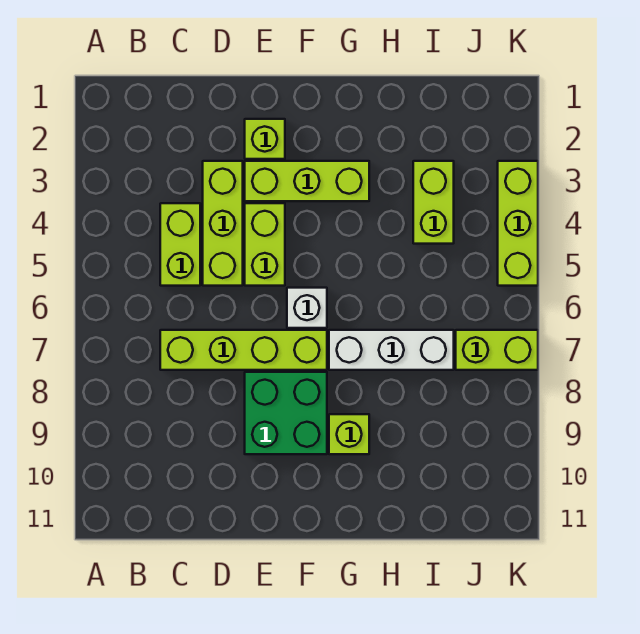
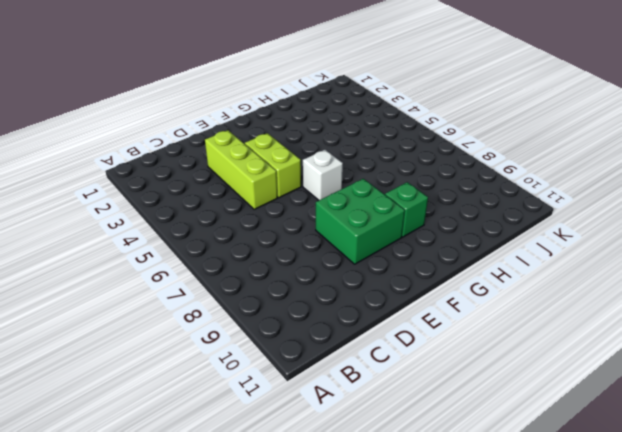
green 1x1 brick [385,182,428,237] -> lime 1x1 brick [329,414,369,454]
none -> lime 1x2 brick [160,203,200,286]
none -> lime 1x4 brick [160,330,327,370]
none -> lime 1x1 brick [245,119,285,159]

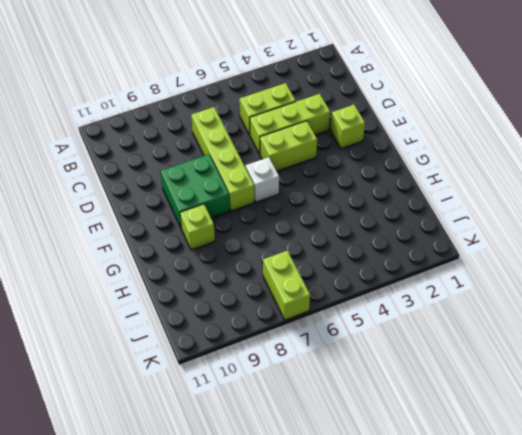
none -> lime 1x3 brick [245,161,369,201]
none -> white 1x3 brick [329,330,454,370]
none -> lime 1x2 brick [413,161,454,244]

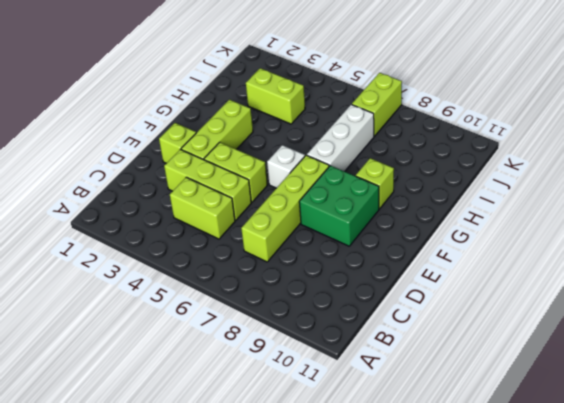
none -> lime 1x3 brick [498,161,538,286]

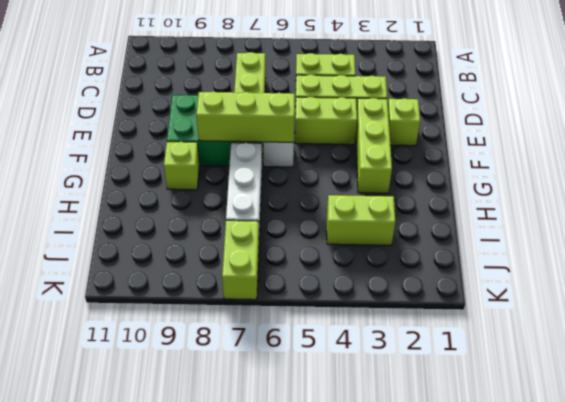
lime 1x3 brick [197,92,295,142] -> lime 1x3 brick moved to [498,161,538,286]

